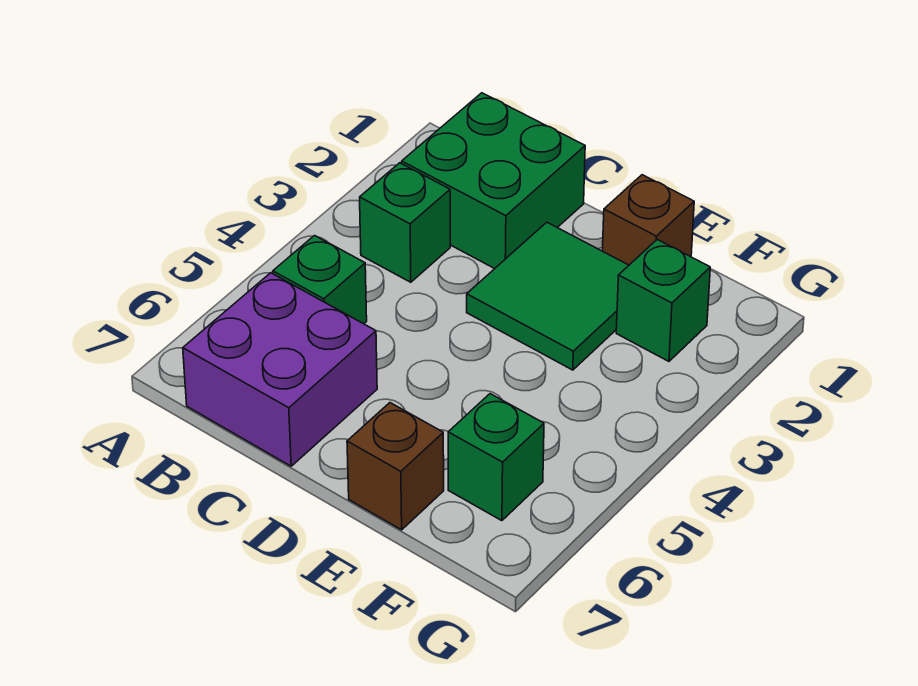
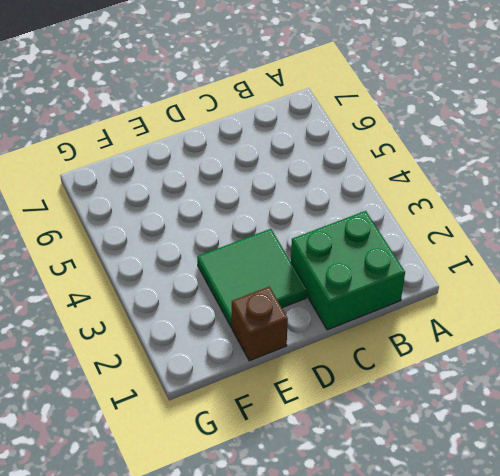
none -> green 1x1 brick [360,163,450,282]
none -> green 1x1 brick [273,236,367,324]

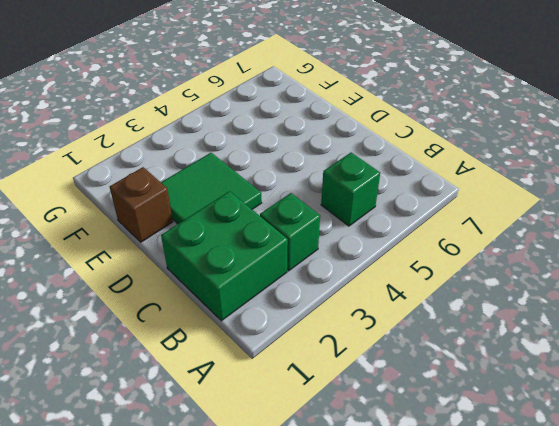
none -> purple 2x2 brick [183,273,377,466]
none -> brown 1x1 brick [347,403,444,530]

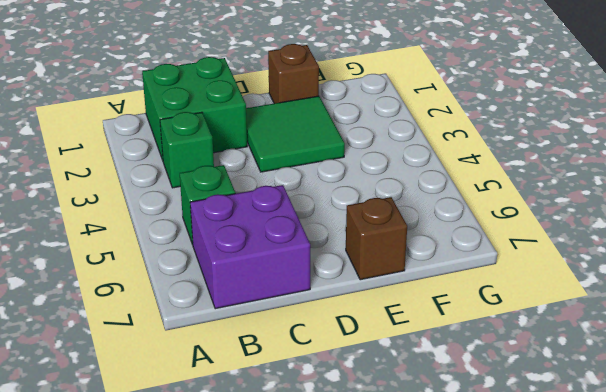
none -> green 1x1 brick [616,240,710,361]
none -> green 1x1 brick [448,394,544,521]

